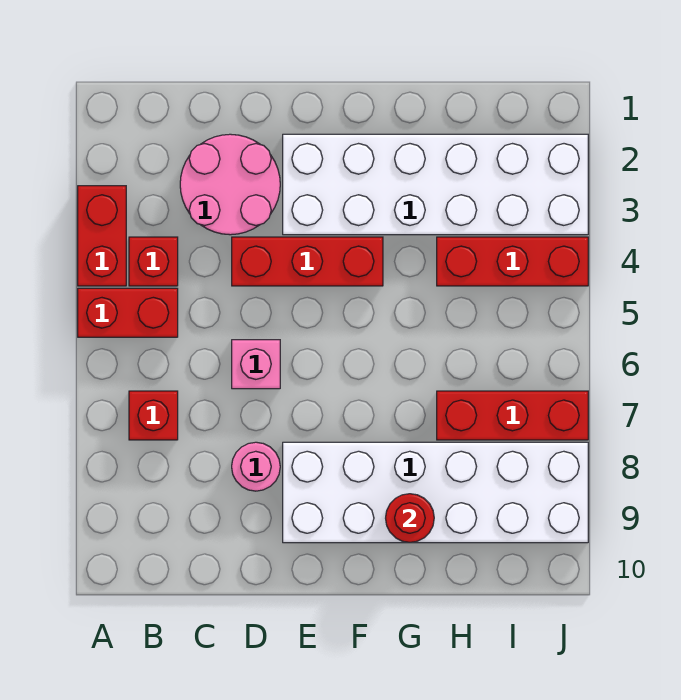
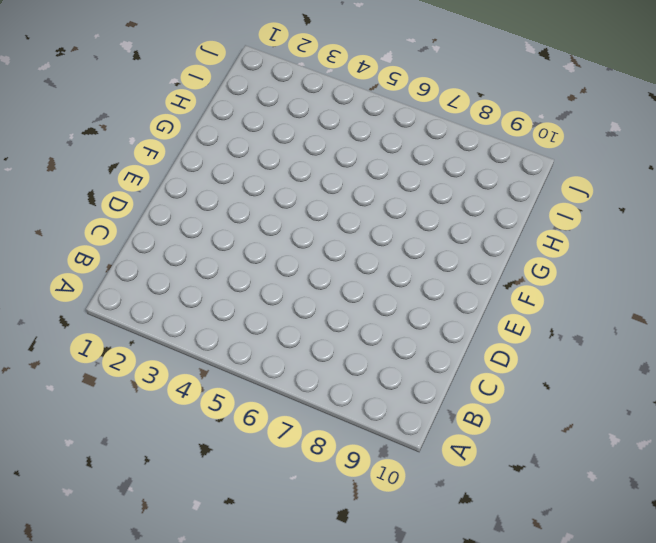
none -> red 1x2 brick [78,186,126,286]
none -> red 1x2 brick [78,288,178,337]
none -> red 1x1 brick [129,237,178,286]

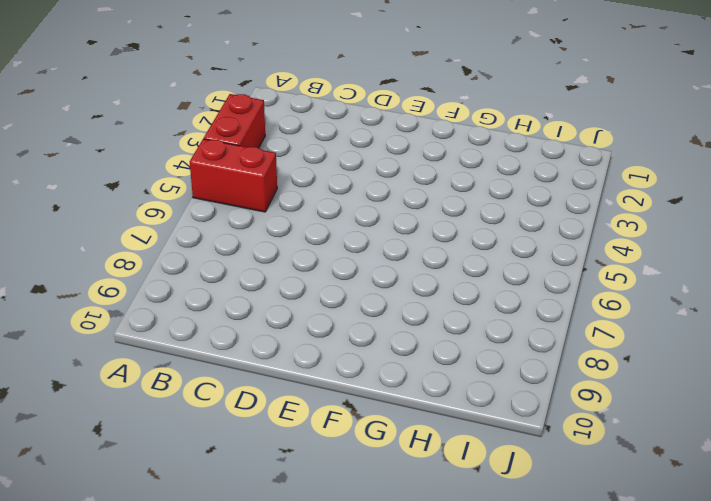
none -> red 1x1 brick [129,237,178,286]
none -> red 1x1 brick [129,391,178,440]
none -> pink 2x2 round brick [180,134,280,235]

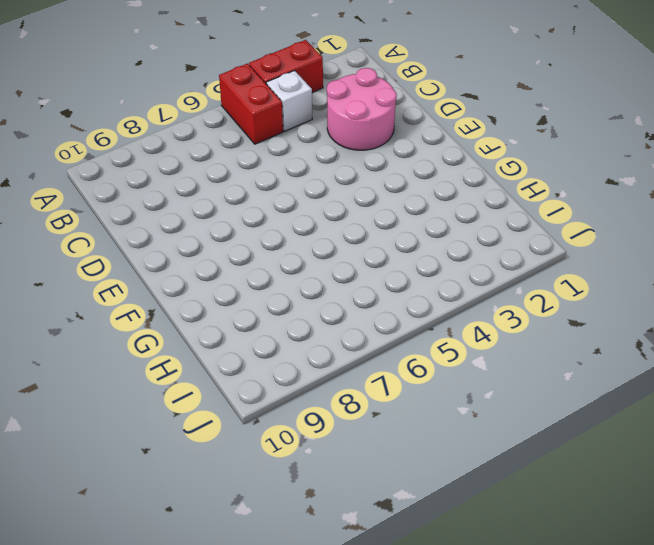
white 1x1 brick [266,71,312,131] -> red 1x1 brick [129,237,178,286]
none -> red 1x1 brick [129,391,178,440]
none -> red 1x3 brick [232,237,383,286]
none -> pink 1x1 brick [232,340,280,389]

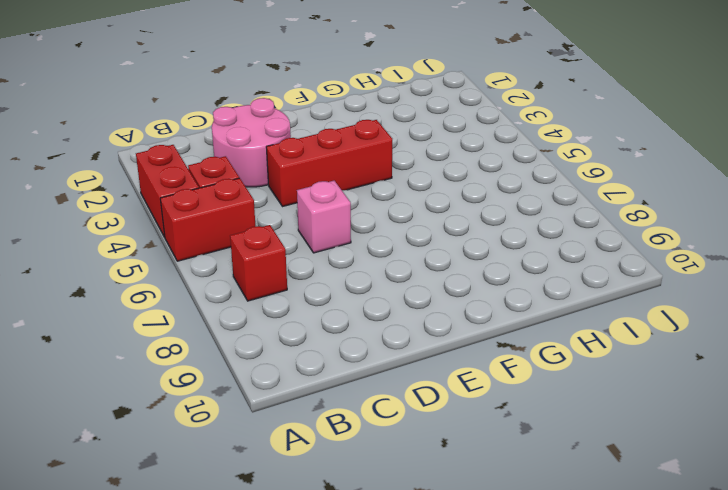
none -> pink 1x1 round brick [232,442,280,491]
none -> white 2x6 brick [283,134,588,235]
none -> white 2x6 brick [283,442,588,543]

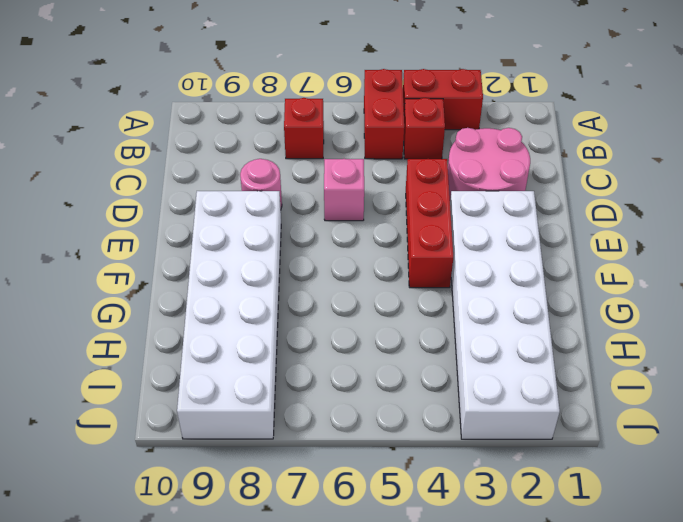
none -> red 1x3 brick [437,237,588,286]
none -> red 1x3 brick [437,391,588,440]
none -> red 1x1 round brick [386,494,434,543]

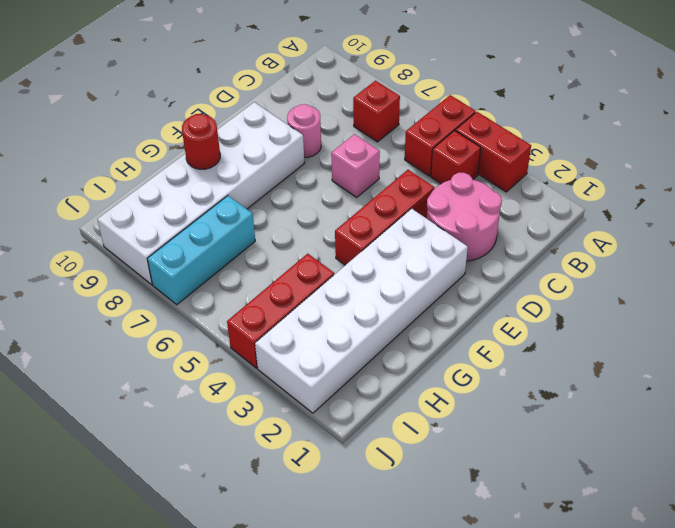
cyan 1x3 brick [147,196,255,305] -> red 1x3 brick [437,391,588,440]

